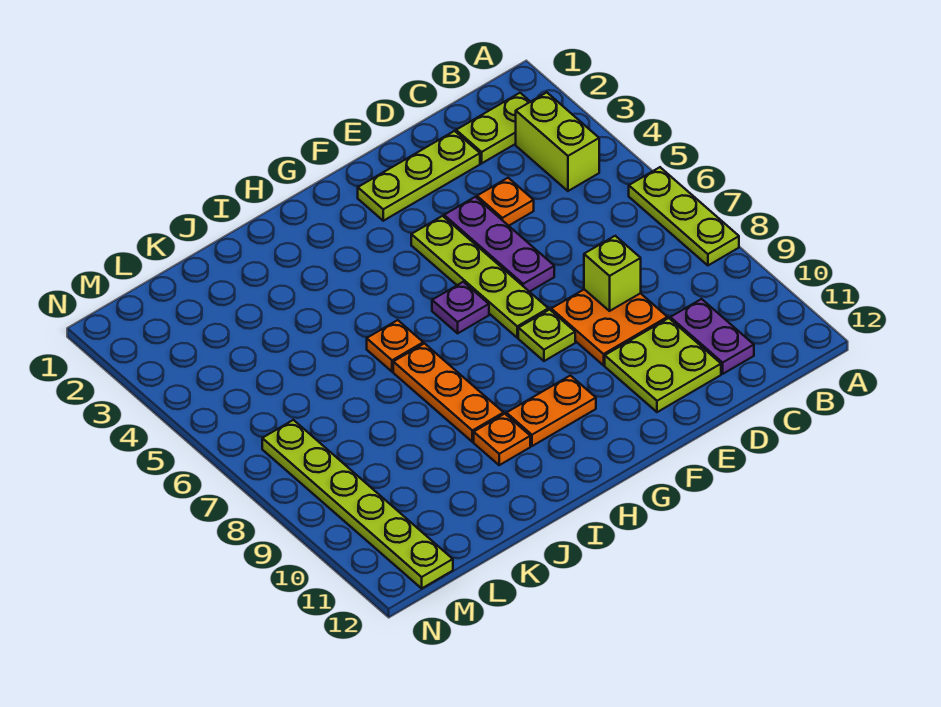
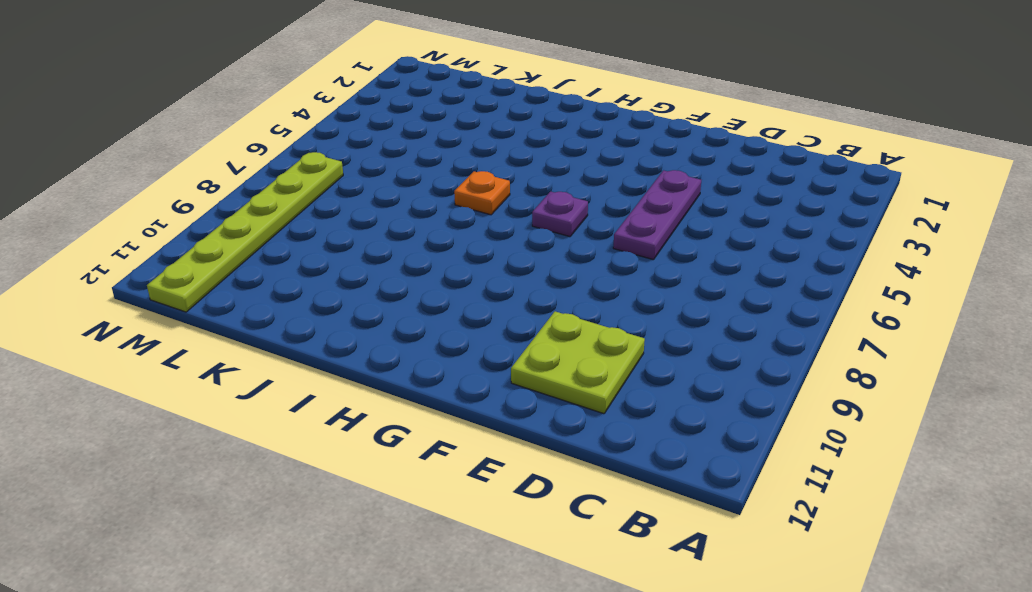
none -> lime 1x3 plate [629,167,739,265]
none -> lime 1x2 plate [456,93,530,163]
none -> lime 1x2 brick [516,92,599,191]

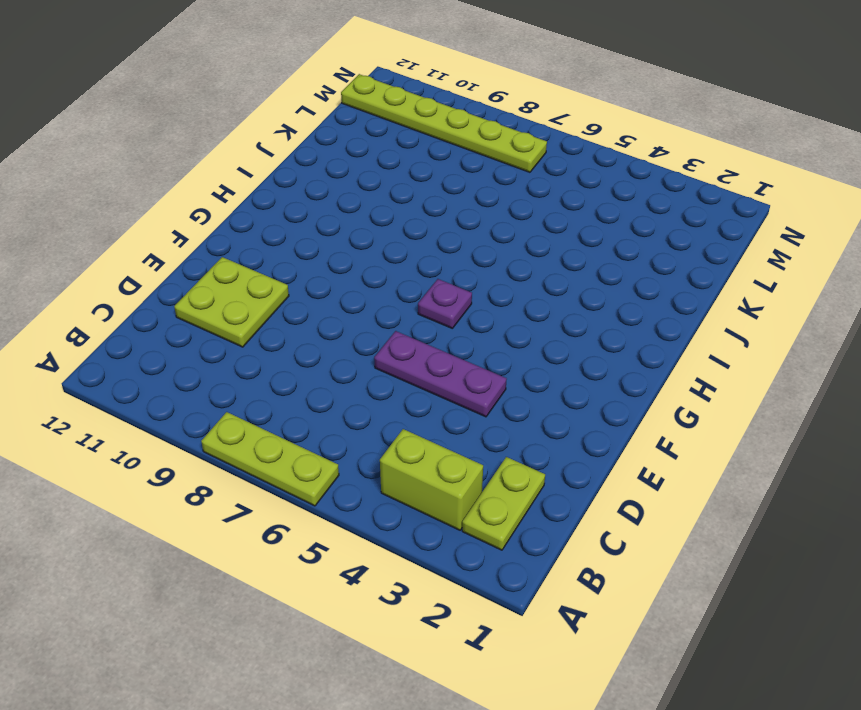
none -> purple 1x2 plate [670,299,754,374]
none -> lime 1x3 plate [358,131,480,221]
none -> orange 1x1 plate [477,178,534,226]

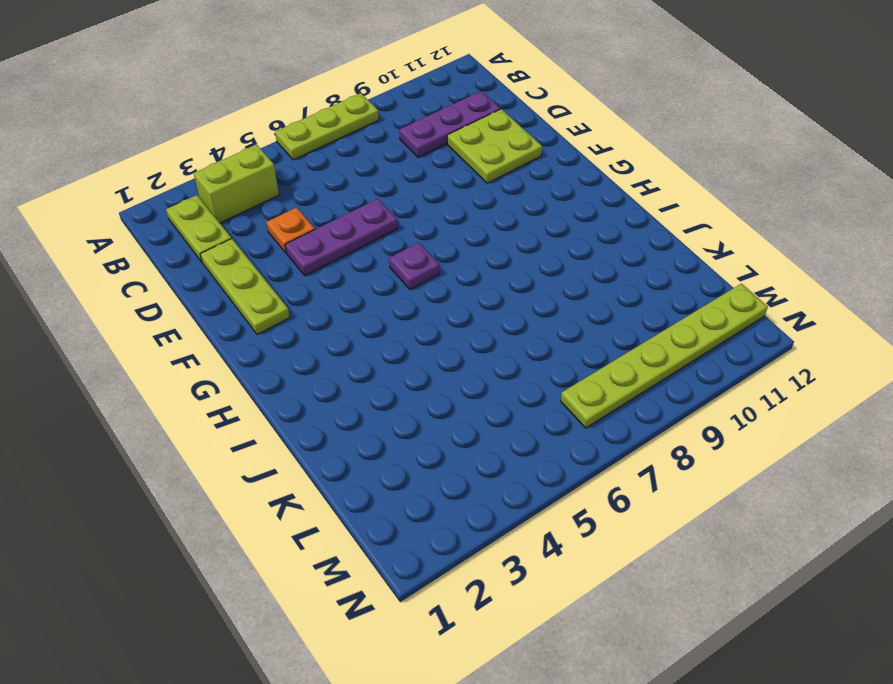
purple 1x3 plate [399,91,500,157] -> purple 1x2 plate [670,299,754,374]
none -> orange 2x2 plate [551,289,668,365]
none -> lime 1x4 plate [411,216,548,338]
none -> lime 1x1 plate [518,310,575,361]

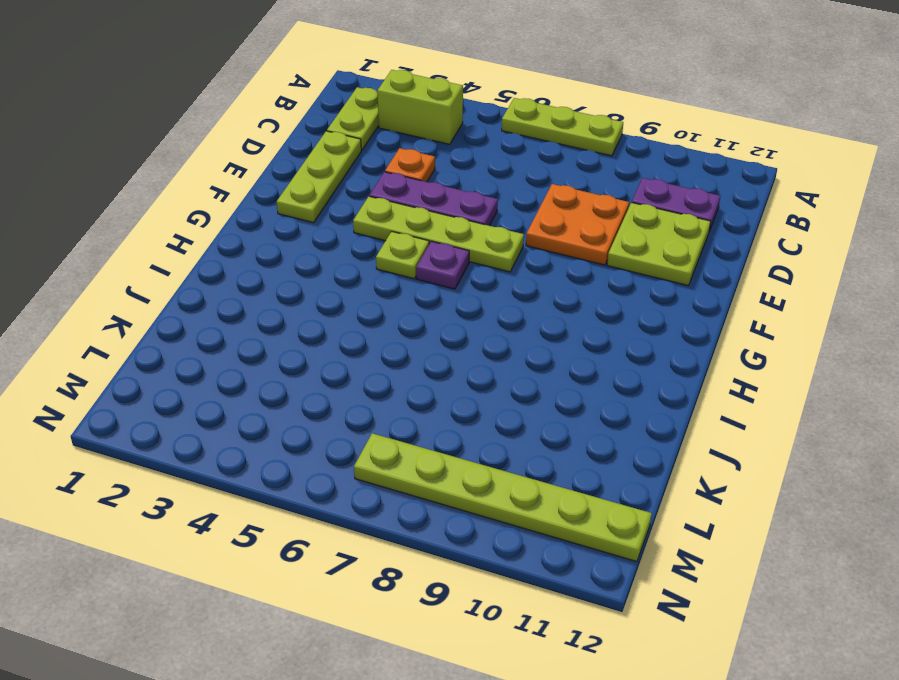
lime 1x1 plate [376,231,429,279] -> lime 1x1 plate moved to [518,310,575,361]
none -> orange 1x2 plate [506,375,596,446]
none -> orange 1x1 plate [367,320,423,372]
none -> orange 1x3 plate [393,344,504,442]

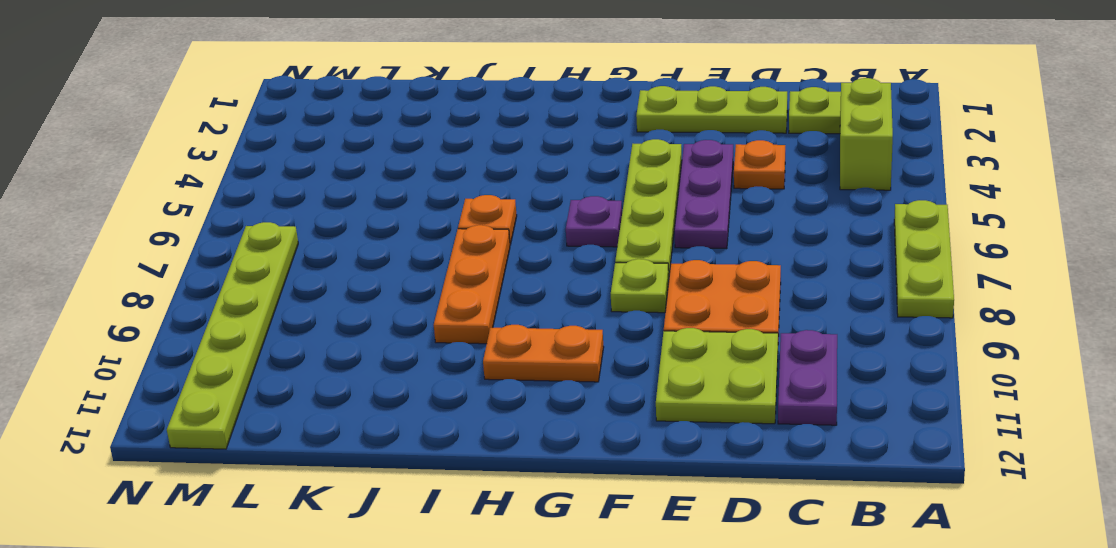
none -> orange 1x1 plate [474,414,530,465]
none -> lime 1x1 brick [584,236,641,311]

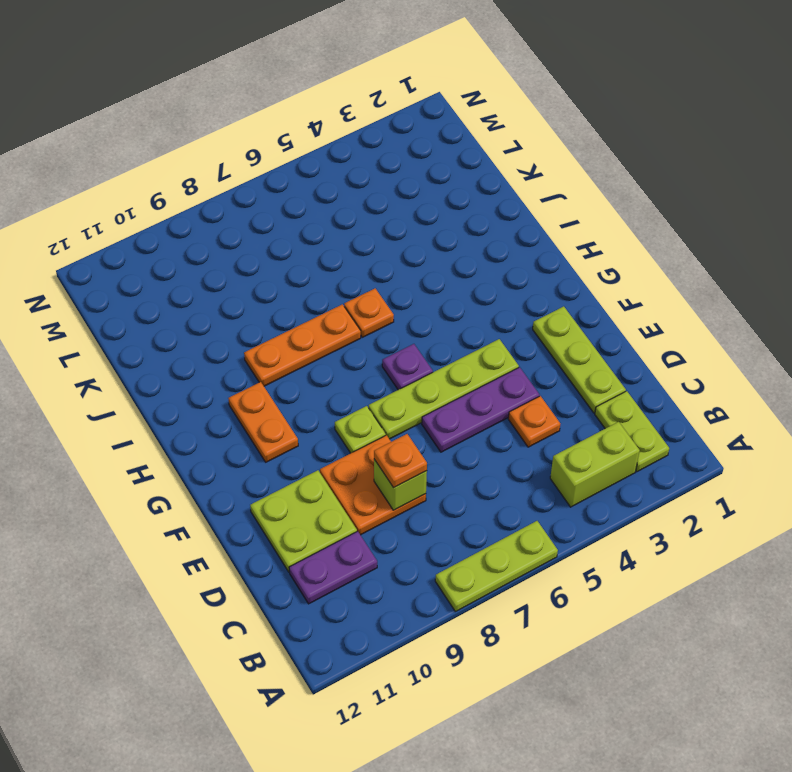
orange 1x1 plate [374,434,427,488] -> orange 1x1 plate moved to [474,414,530,465]
none -> lime 1x6 plate [262,420,453,588]

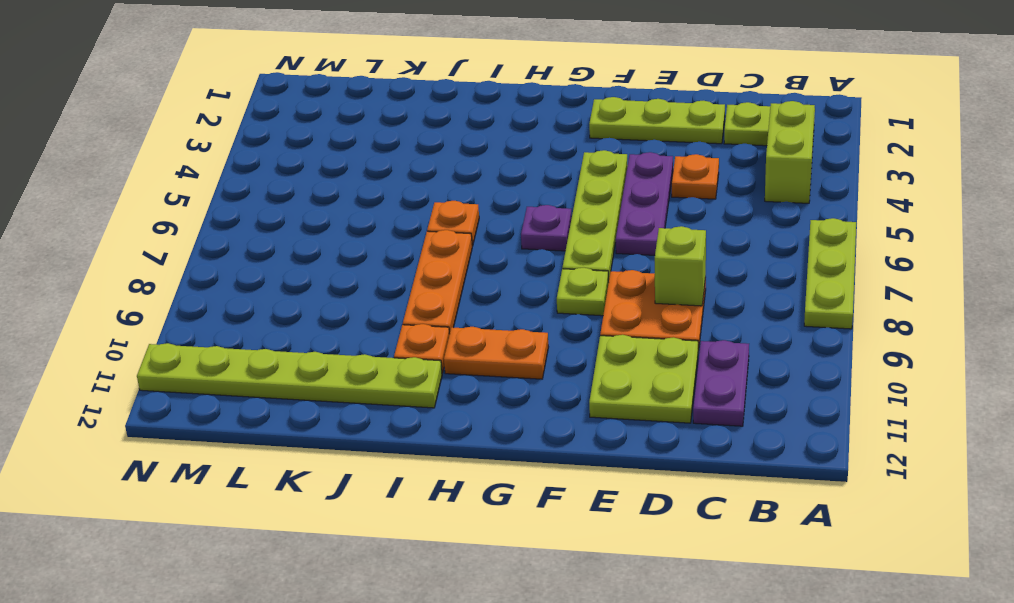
lime 1x6 plate [137,343,442,408] -> lime 1x6 plate turned to [262,420,453,588]

